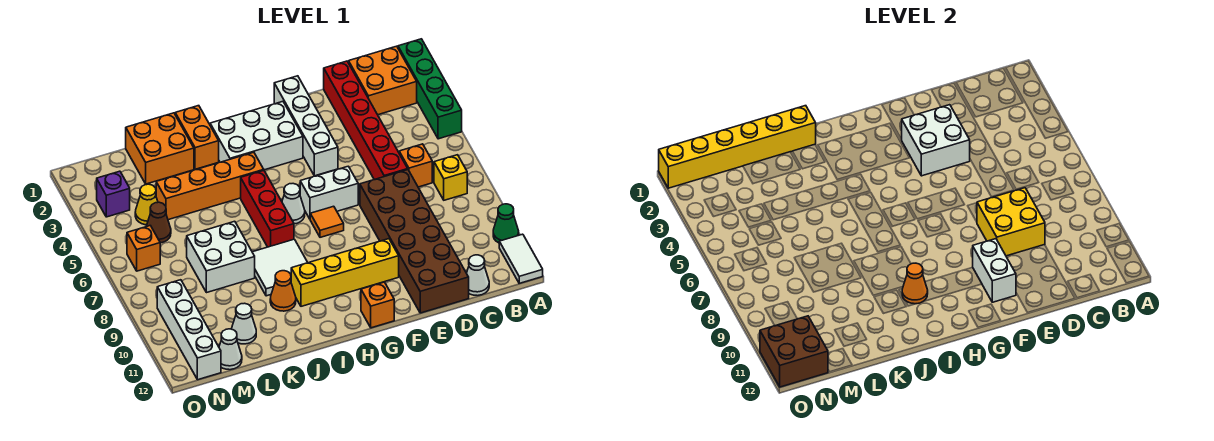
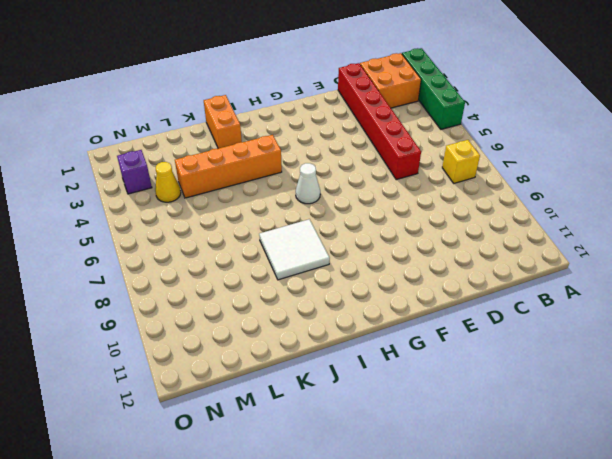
none -> green 1x1 cone [493,204,519,243]
none -> white 1x2 tile [499,234,543,283]
none -> orange 1x1 brick [399,144,432,187]
none -> white 1x1 cone [467,255,489,296]

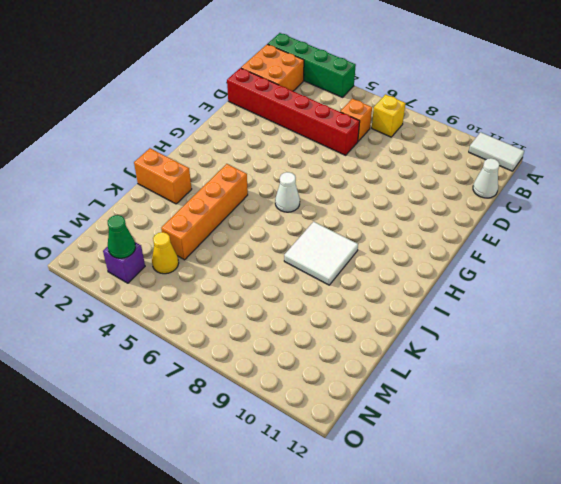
green 1x1 cone [108,215,136,258] -> green 1x1 cone moved to [493,204,519,243]
none -> brown 2x6 brick [360,170,469,313]
none -> white 1x4 brick [274,76,338,176]
none -> white 1x2 brick [300,166,358,219]
none -> yellow 1x4 brick [291,239,399,306]

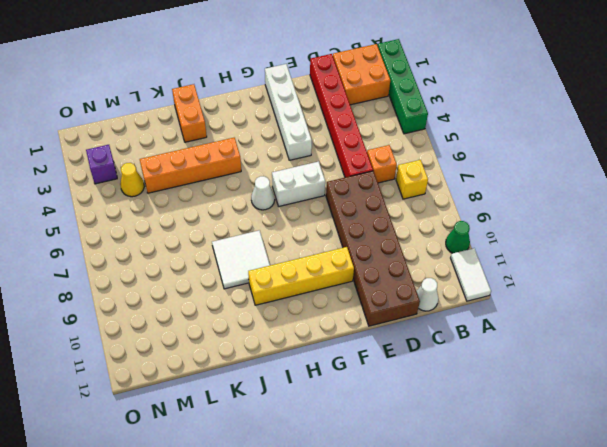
none -> white 2x3 brick [210,102,303,170]
none -> orange 1x1 tile [310,206,344,237]
none -> orange 1x1 brick [361,282,394,328]
none -> red 1x3 brick [241,171,294,247]

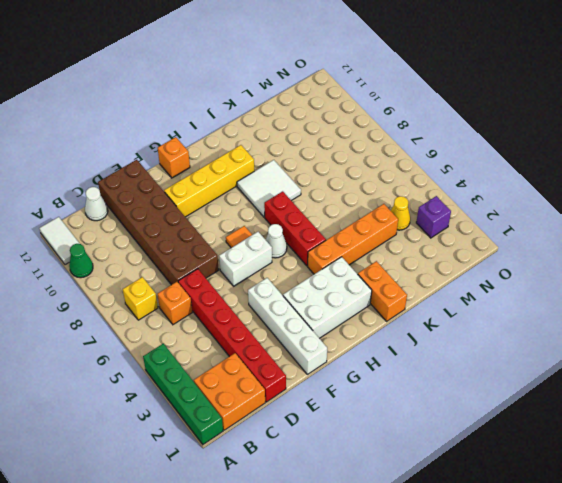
none -> orange 1x1 cone [270,271,296,311]
none -> orange 2x2 brick [126,113,194,184]
none -> white 2x2 brick [187,221,255,293]
none -> white 1x1 cone [232,303,256,344]

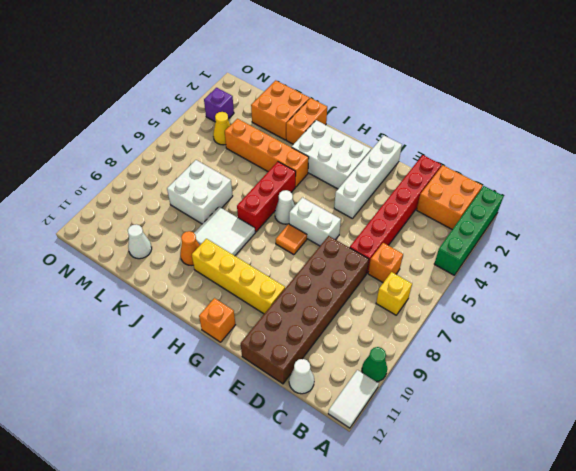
none -> brown 1x1 cone [146,202,171,243]
none -> white 1x1 cone [219,329,242,370]
none -> orange 1x1 brick [127,226,160,271]
none -> white 1x4 brick [157,280,221,380]

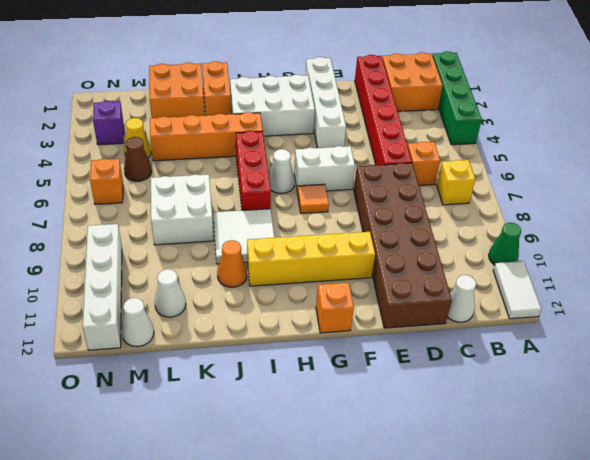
none -> yellow 2x2 brick [977,188,1045,256]
none -> white 2x2 brick [902,105,970,176]
none -> white 1x2 brick [973,239,1016,302]
none -> orange 1x1 cone [902,263,928,304]

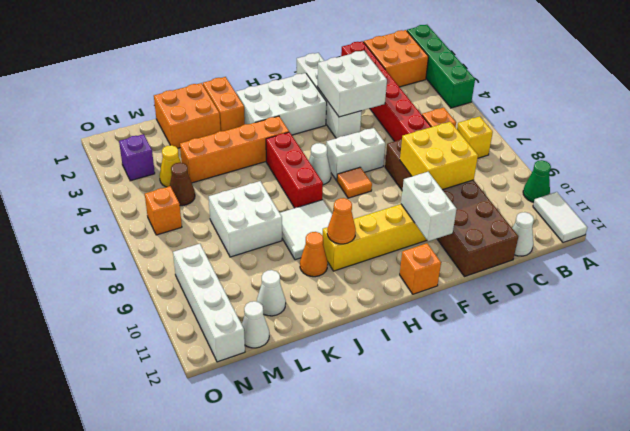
none -> yellow 1x6 brick [659,106,816,188]
none -> brown 2x2 brick [760,316,828,387]

